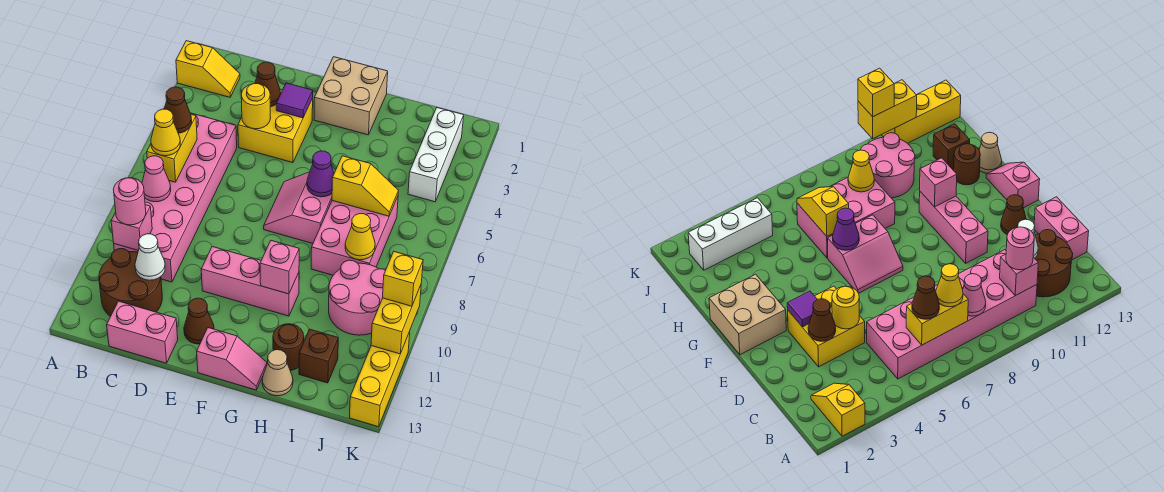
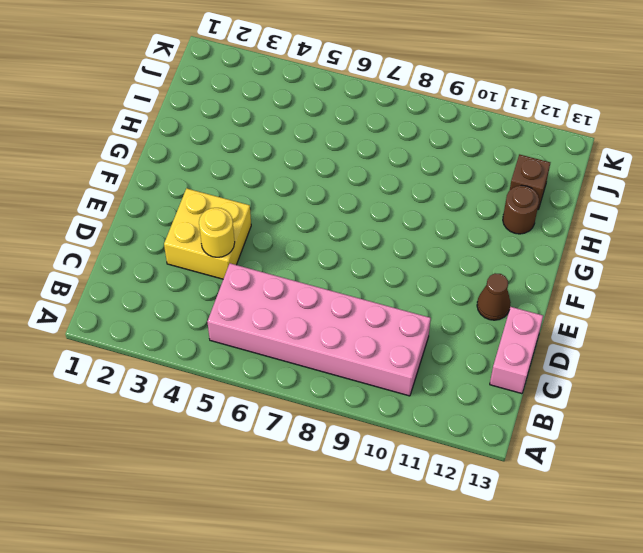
none -> yellow 1x2 slope [176,41,240,97]
none -> brown 2x2 round brick [99,249,162,316]
none -> pink 1x3 brick [201,247,299,316]
none -> tan 2x2 brick [314,57,388,135]

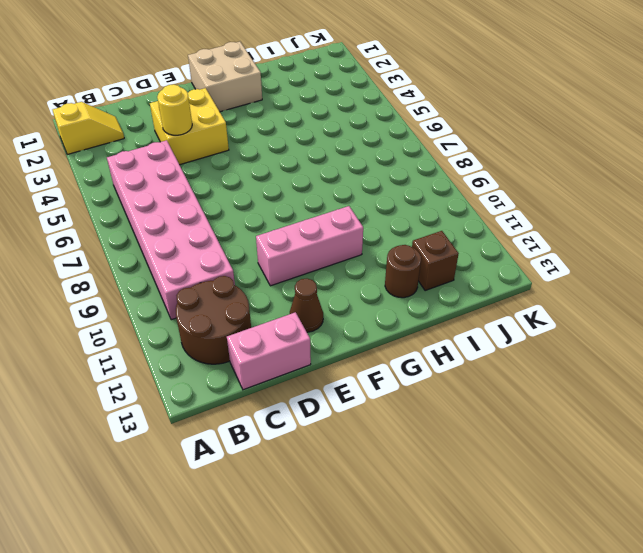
none -> pink 2x2 slope [264,172,332,244]
none -> pink 1x2 slope [197,328,267,390]
none -> pink 2x3 brick [311,197,398,275]
none -> tan 1x1 cone [262,350,293,396]

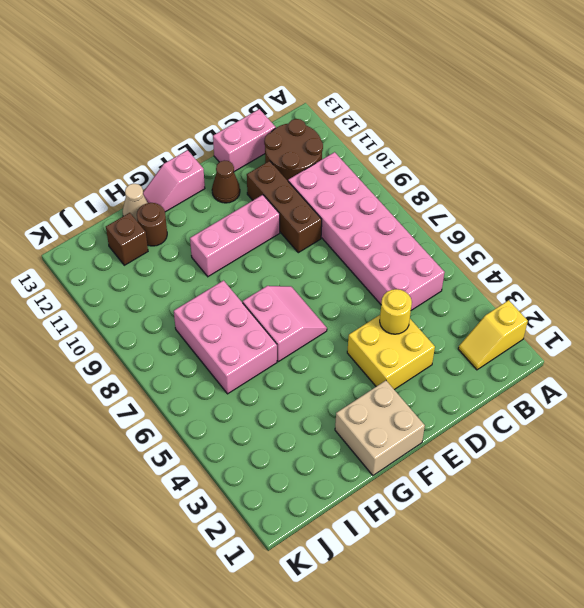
brown 1x3 brick [247,161,322,253] -> none
none -> pink 2x2 round brick [329,260,385,335]
none -> white 1x3 brick [408,108,464,202]
none -> yellow 1x3 brick [349,332,410,427]
none -> yellow 1x2 brick [147,115,197,182]

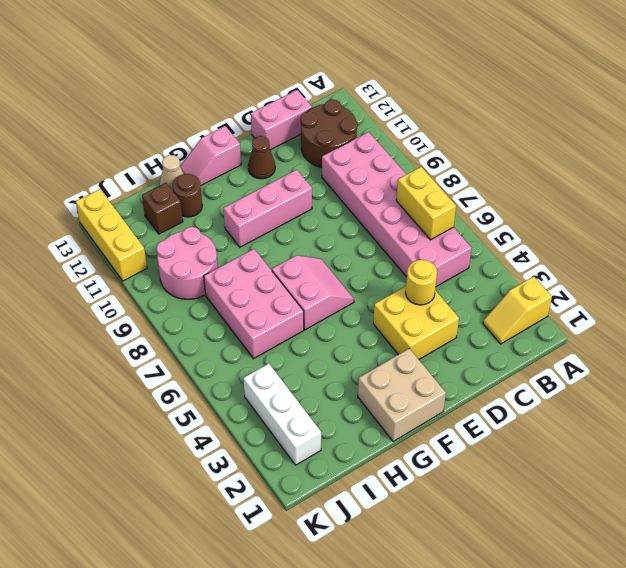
none -> pink 1x1 cone [142,156,171,202]
none -> pink 1x1 brick [111,205,152,251]
none -> white 1x1 cone [135,234,165,280]
none -> brown 1x1 cone [255,62,281,107]

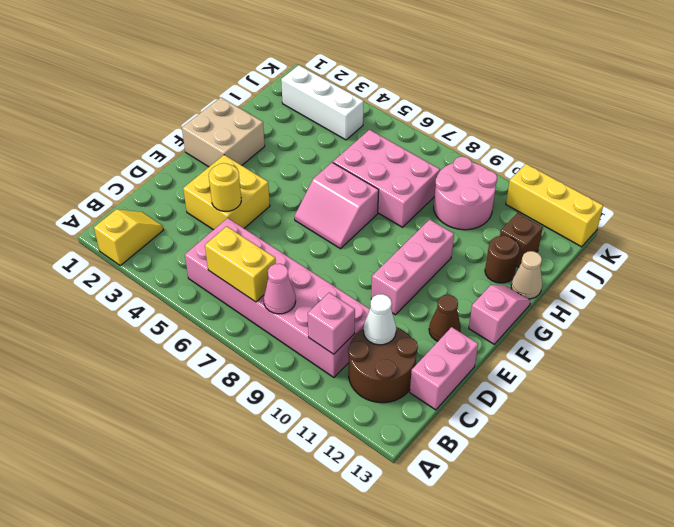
none -> brown 1x1 cone [255,62,281,107]
none -> purple 1x1 tile [276,83,313,118]
none -> purple 1x1 cone [307,151,334,197]
none -> pink 1x1 brick [260,241,299,294]

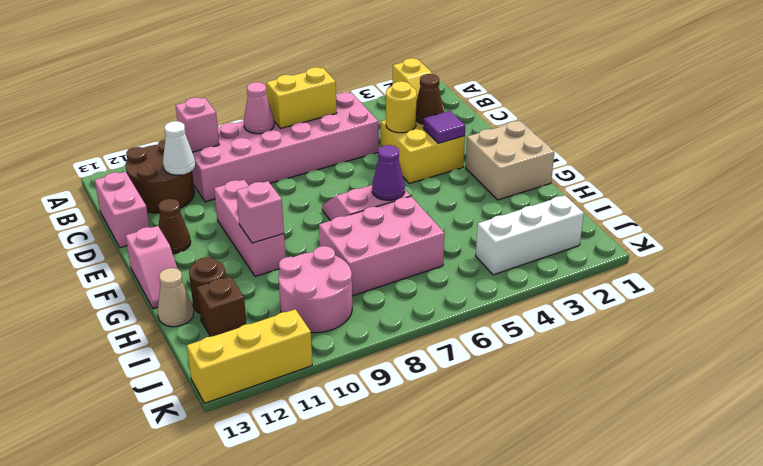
none -> yellow 1x2 slope [332,156,399,216]
none -> yellow 1x1 cone [345,214,375,260]
none -> yellow 1x2 brick [371,285,421,354]
none -> brown 1x1 cone [165,87,192,133]

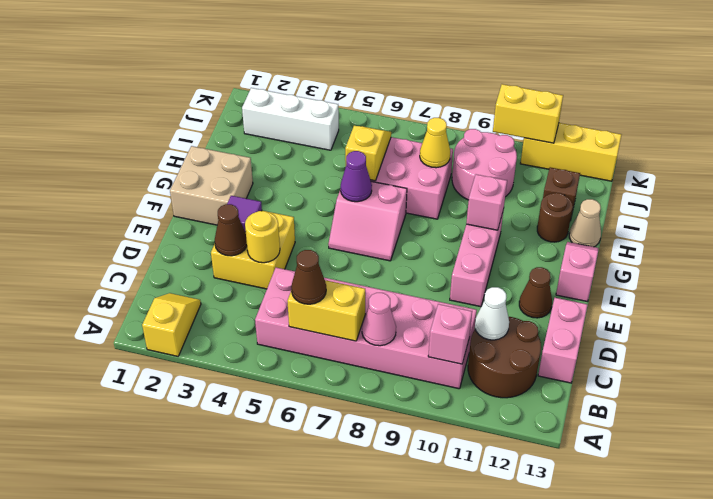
none -> yellow 1x1 cone [151,109,180,156]
none -> pink 1x1 round brick [113,178,146,225]
none -> yellow 1x1 brick [383,252,423,306]

